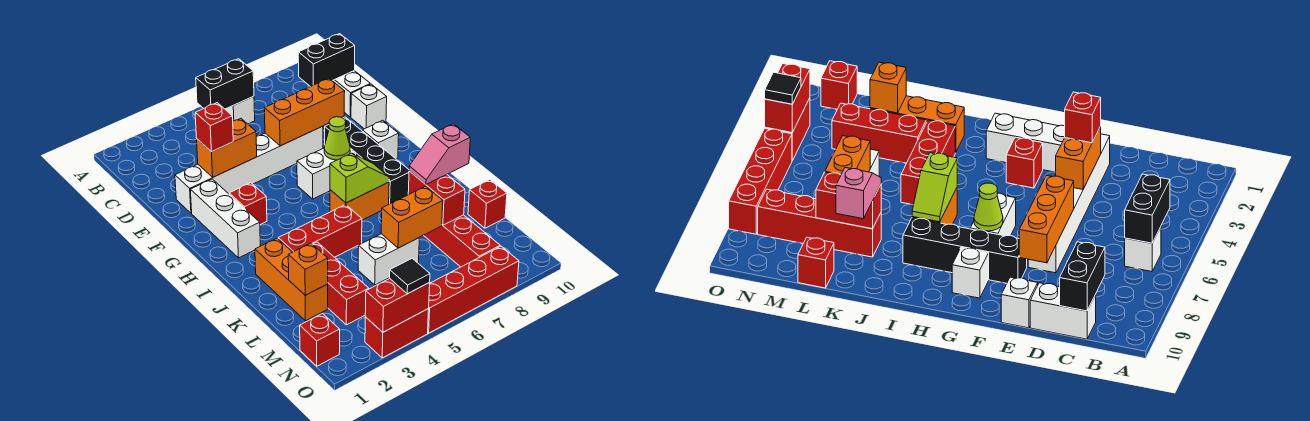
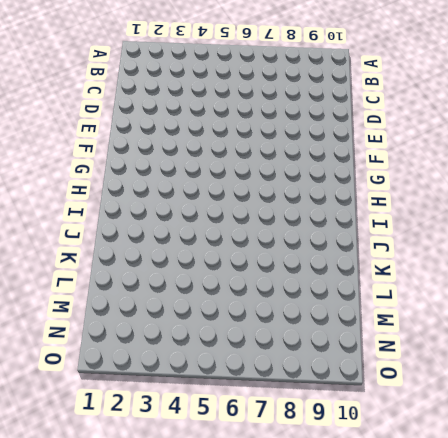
none -> white 1x1 brick [225,96,255,124]
none -> white 1x2 brick [332,71,370,117]
none -> white 1x6 brick [175,126,323,213]
none -> white 1x1 brick [351,84,387,129]

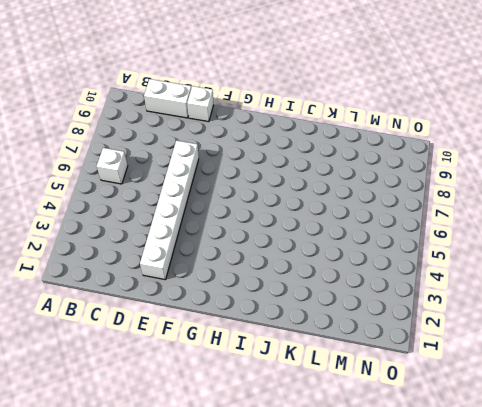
none -> white 1x3 brick [190,179,260,258]
none -> black 1x4 brick [325,117,409,204]
none -> red 1x1 brick [229,183,267,225]
none -> white 1x2 brick [297,148,356,199]

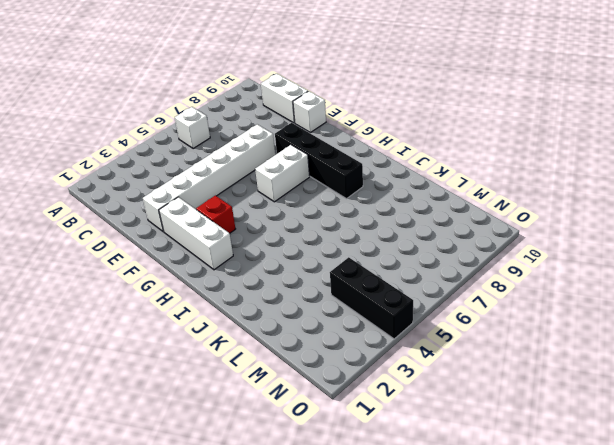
black 1x3 brick [330,257,413,339] -> red 1x2 brick [365,309,429,358]
none -> white 1x1 brick [362,120,399,159]
none -> orange 1x2 brick [330,182,389,220]
none -> orange 1x3 brick [255,238,328,321]
none -> red 1x3 brick [278,205,362,257]

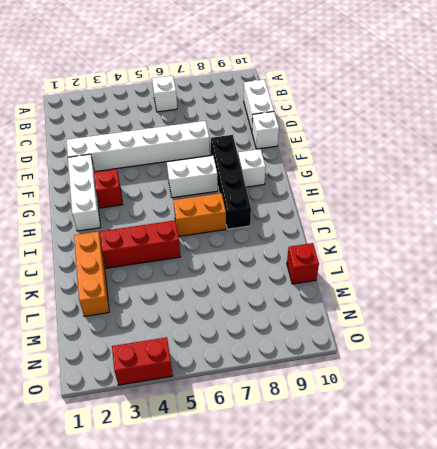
none -> red 1x3 brick [313,242,369,325]
none -> red 1x4 brick [424,215,500,267]
none -> white 1x2 brick [358,234,419,285]
none -> red 1x1 brick [300,314,340,366]

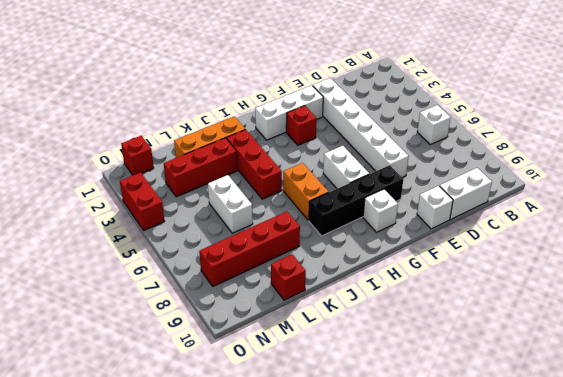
none -> red 1x4 brick [428,246,519,333]
none -> black 1x2 brick [196,59,254,109]
none -> black 1x2 brick [298,34,355,87]
none -> orange 1x2 brick [197,119,257,177]

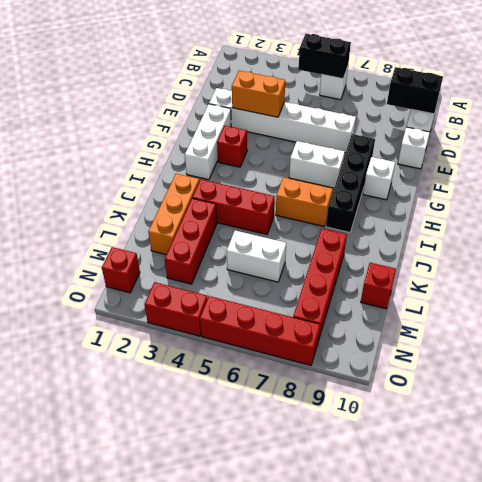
none -> orange 1x3 brick [264,78,345,146]
none -> lime 1x1 cone [324,117,350,160]
none -> lime 1x2 slope [330,153,389,203]
none -> red 1x2 brick [408,171,465,225]

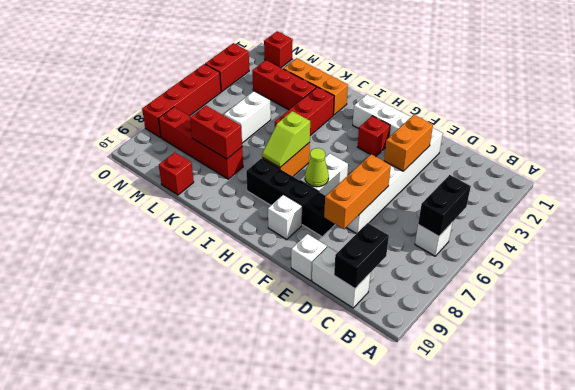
none -> orange 1x1 brick [288,243,328,295]
none -> orange 1x2 brick [381,186,443,248]
none -> red 1x2 brick [365,279,430,332]
none -> red 1x1 brick [195,103,233,152]

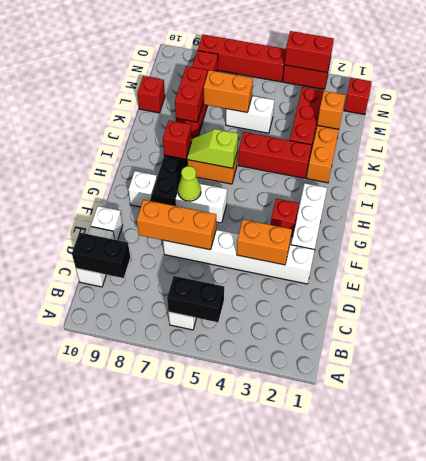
red 1x1 brick [163,120,191,159] -> red 1x1 brick moved to [195,103,233,152]
none -> pink 1x2 slope [409,124,470,184]
none -> black 1x1 tile [390,258,430,294]

